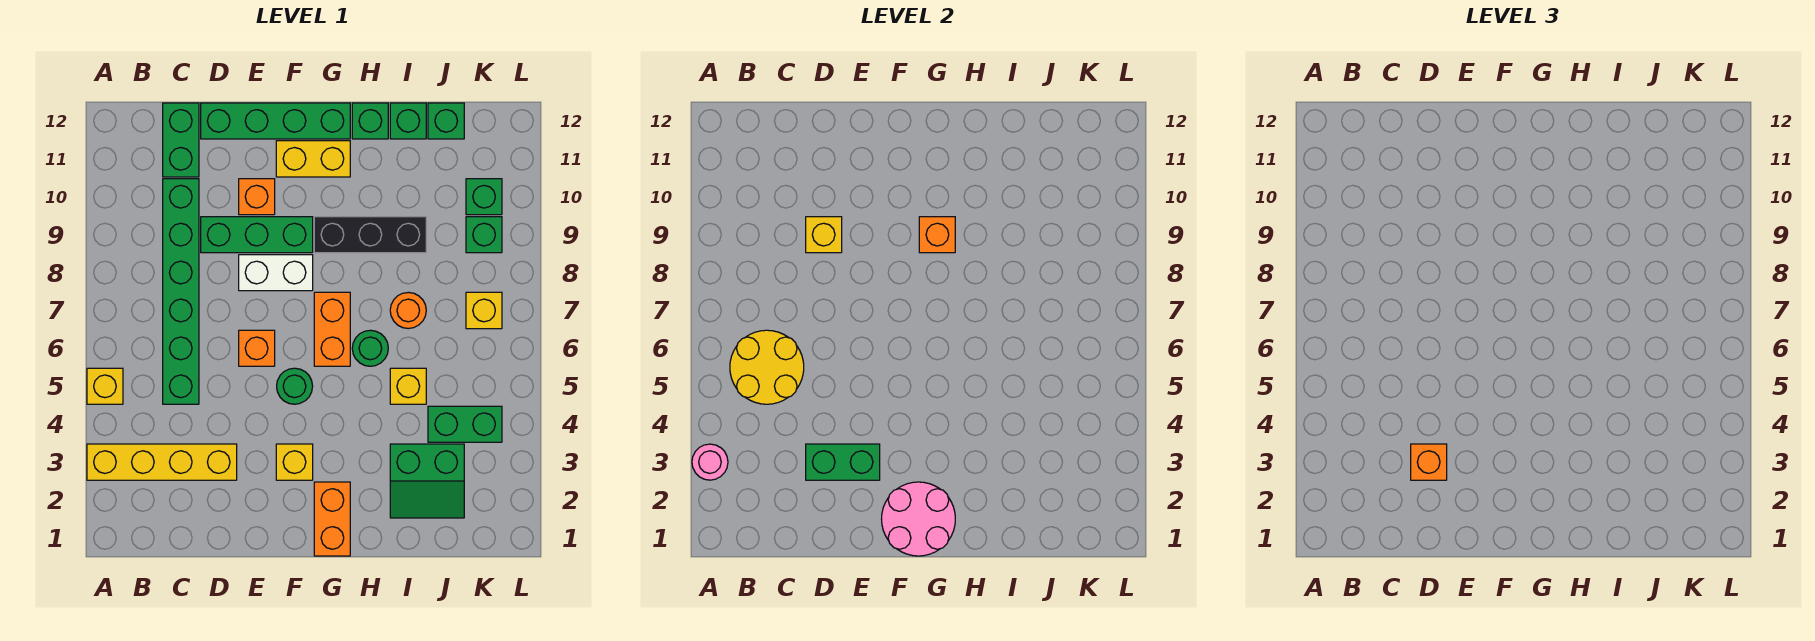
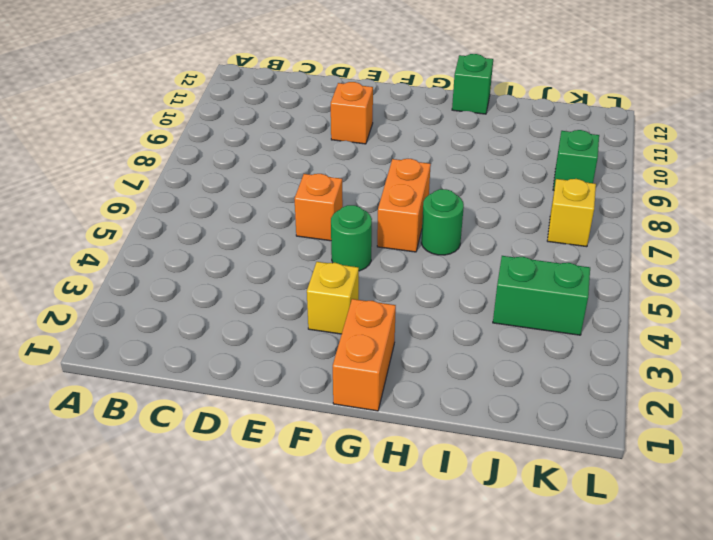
none -> yellow 1x4 brick [87,444,237,480]
none -> yellow 1x1 brick [87,368,123,404]
none -> green 1x6 brick [163,179,199,404]
none -> green 1x2 brick [163,103,199,177]

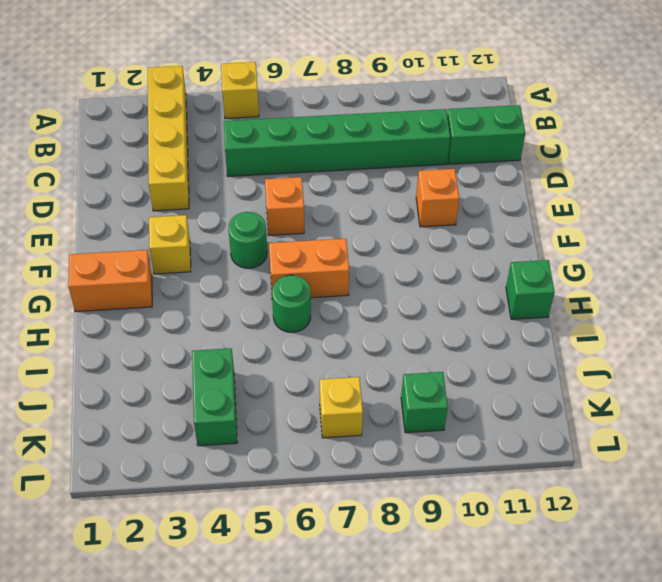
none -> green 1x3 brick [201,217,313,253]
none -> green 1x4 brick [201,103,350,139]
none -> white 1x2 brick [239,255,313,291]
none -> yellow 1x2 brick [276,141,350,177]

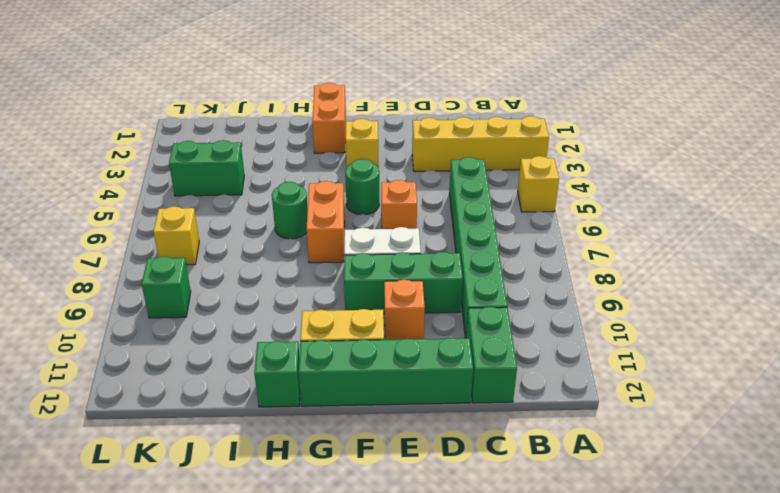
none -> black 1x3 brick [314,217,426,253]
none -> green 2x2 slope [390,444,464,518]
none -> yellow 1x1 brick [390,368,426,404]
none -> orange 1x1 round brick [390,292,426,329]

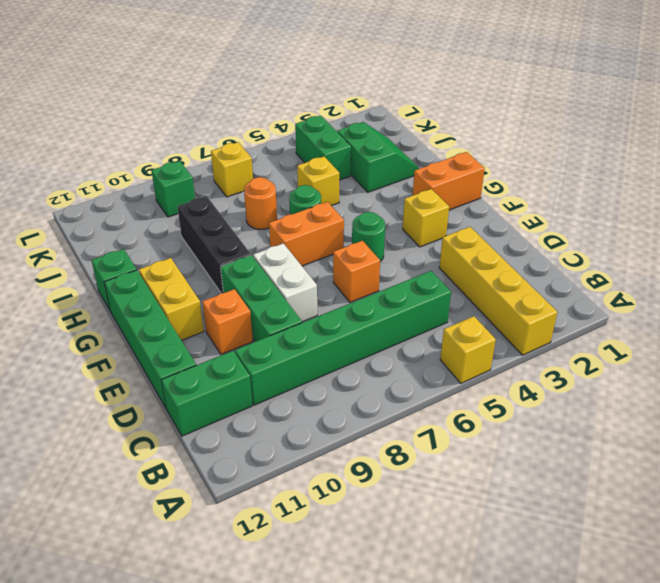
none -> green 1x1 brick [390,103,426,139]
none -> green 1x1 brick [428,103,464,139]
none -> green 1x1 brick [466,179,502,215]
none -> pink 1x1 round brick [692,444,728,480]

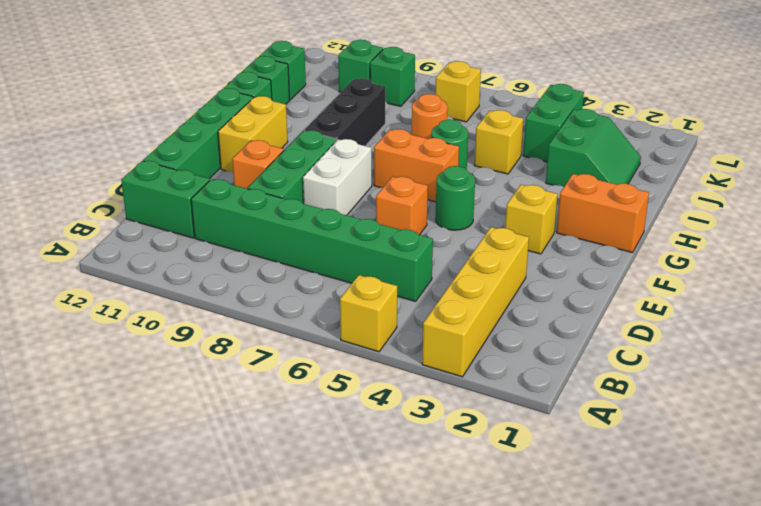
none -> pink 1x1 round brick [692,444,728,480]
none -> yellow 2x2 round brick [730,330,804,404]
none -> green 1x2 brick [806,444,880,480]
none -> yellow 1x1 brick [806,217,842,253]

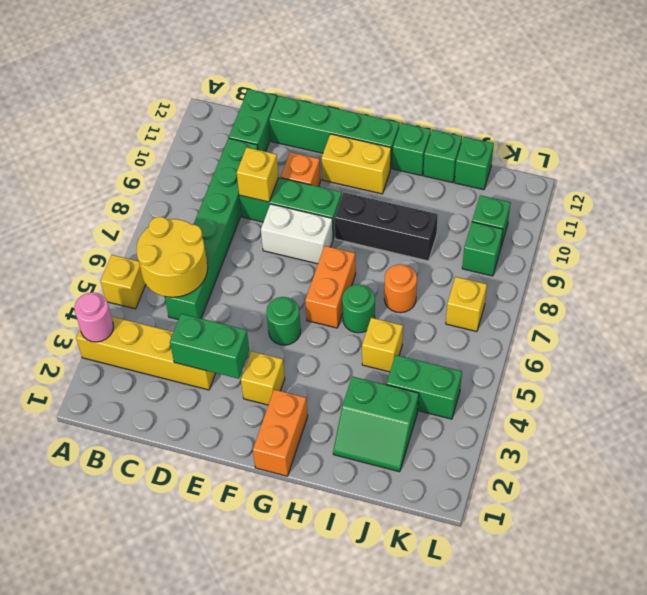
none -> orange 1x1 brick [239,330,275,366]
none -> pink 2x2 round brick [882,482,955,556]
none -> orange 1x1 brick [919,217,955,253]
none -> orange 1x1 brick [1411,444,1447,480]

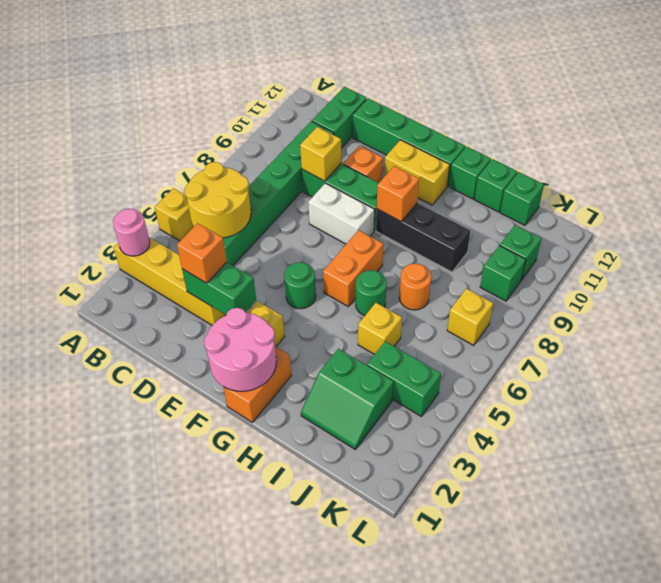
none -> orange 1x1 brick [239,330,275,366]

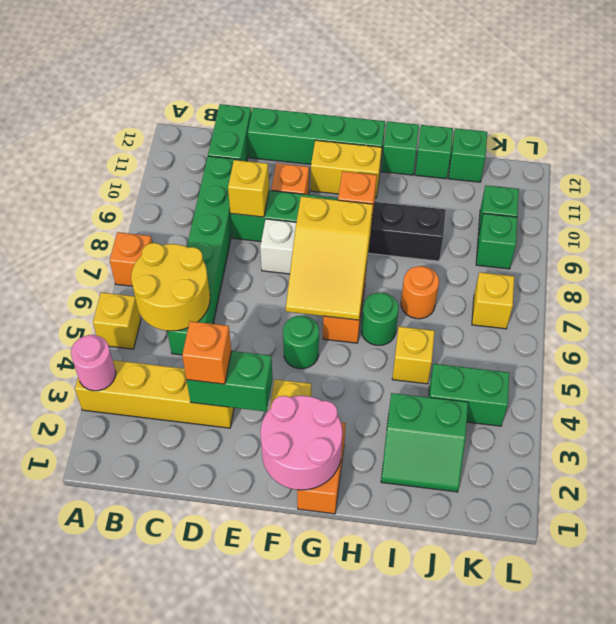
orange 1x1 brick [110,232,152,286] -> orange 1x1 brick moved to [239,330,275,366]
yellow 2x3 slope [286,196,373,320] -> none

